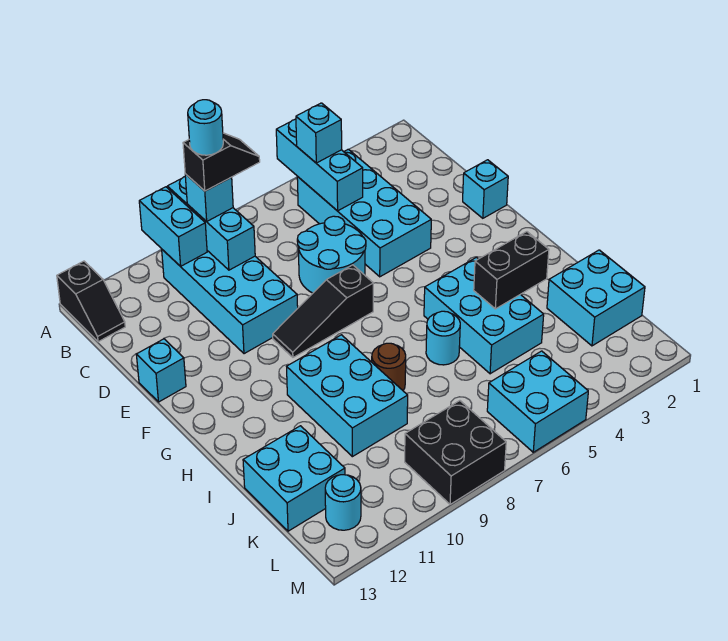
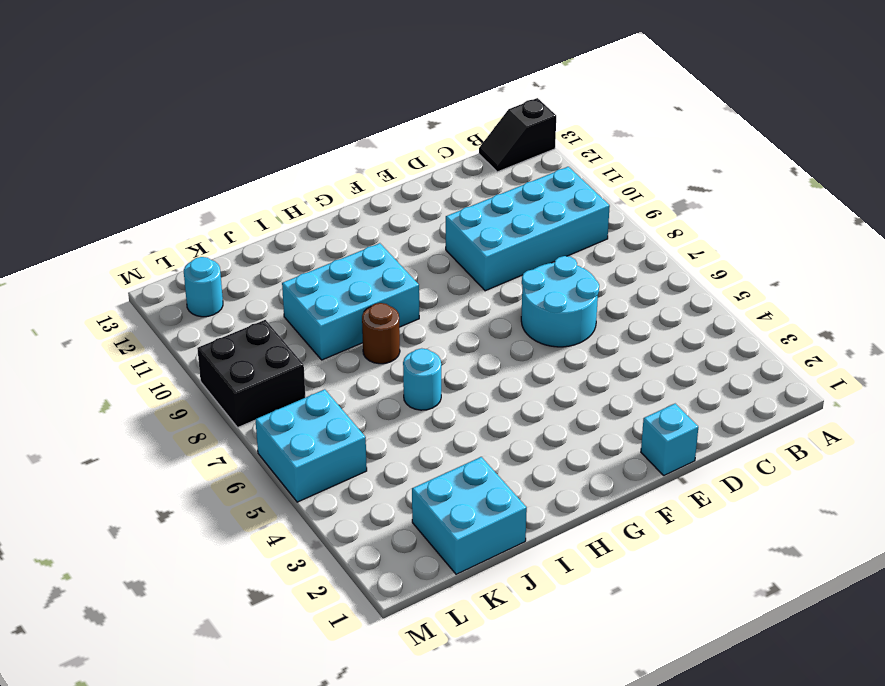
none -> cyan 2x4 brick [297,149,431,277]
none -> cyan 1x1 brick [136,339,186,402]
none -> black 1x3 slope [273,265,373,357]

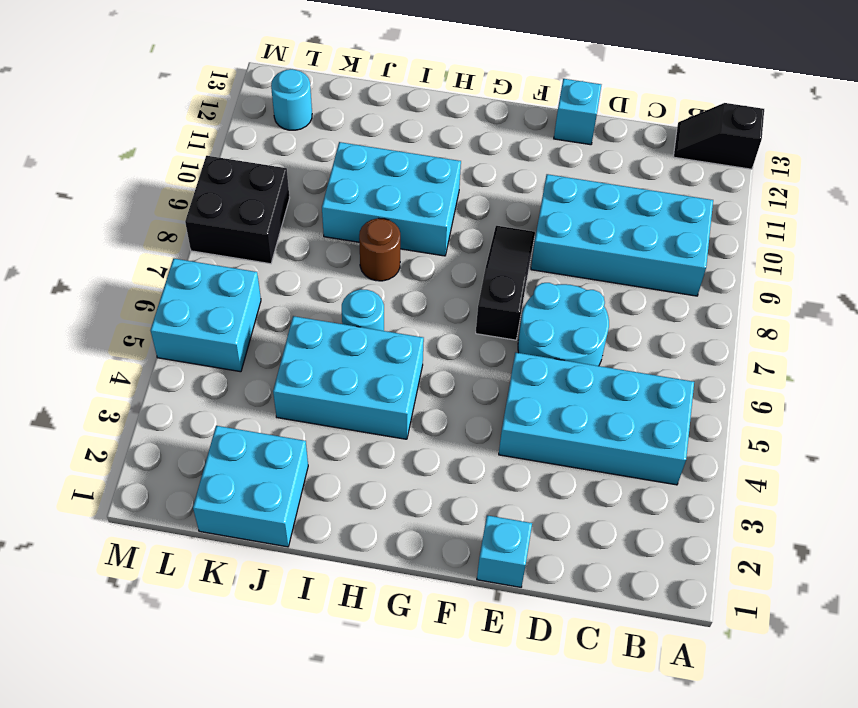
none -> cyan 2x2 brick [243,426,345,531]
none -> cyan 1x3 brick [276,119,363,211]
none -> cyan 1x3 brick [167,177,255,270]

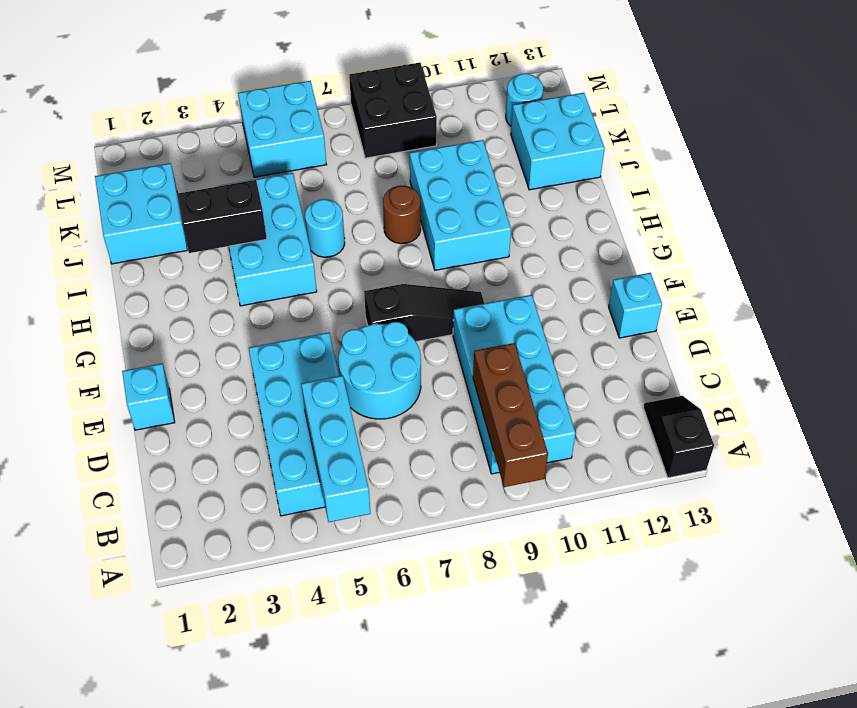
brown 1x3 brick [473,343,548,487] -> cyan 1x3 brick [167,177,255,270]
none -> cyan 1x2 brick [139,187,207,266]
none -> cyan 1x1 brick [296,103,342,163]
none -> cyan 1x1 brick [185,174,233,222]

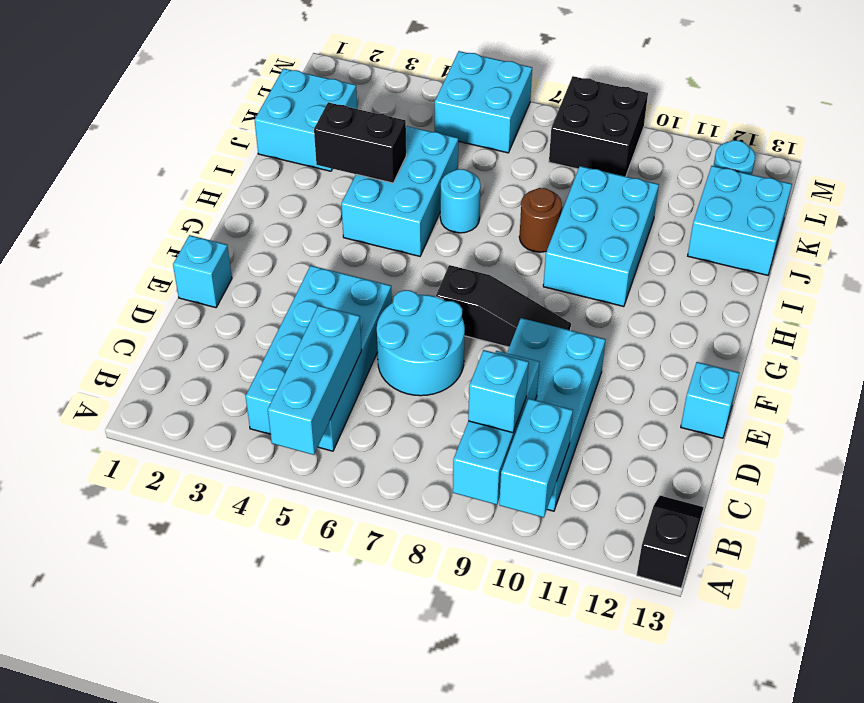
none -> cyan 1x1 brick [296,103,342,163]
none -> black 1x2 slope [183,133,260,191]
none -> cyan 1x1 round brick [188,100,223,155]

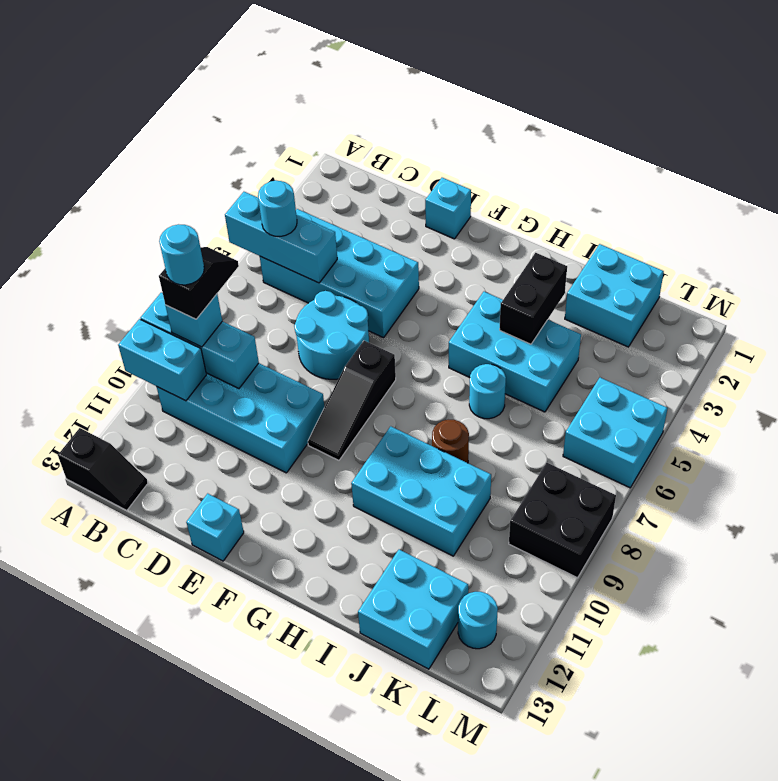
cyan 1x1 round brick [258,180,297,236] -> cyan 1x1 brick [296,103,342,163]

